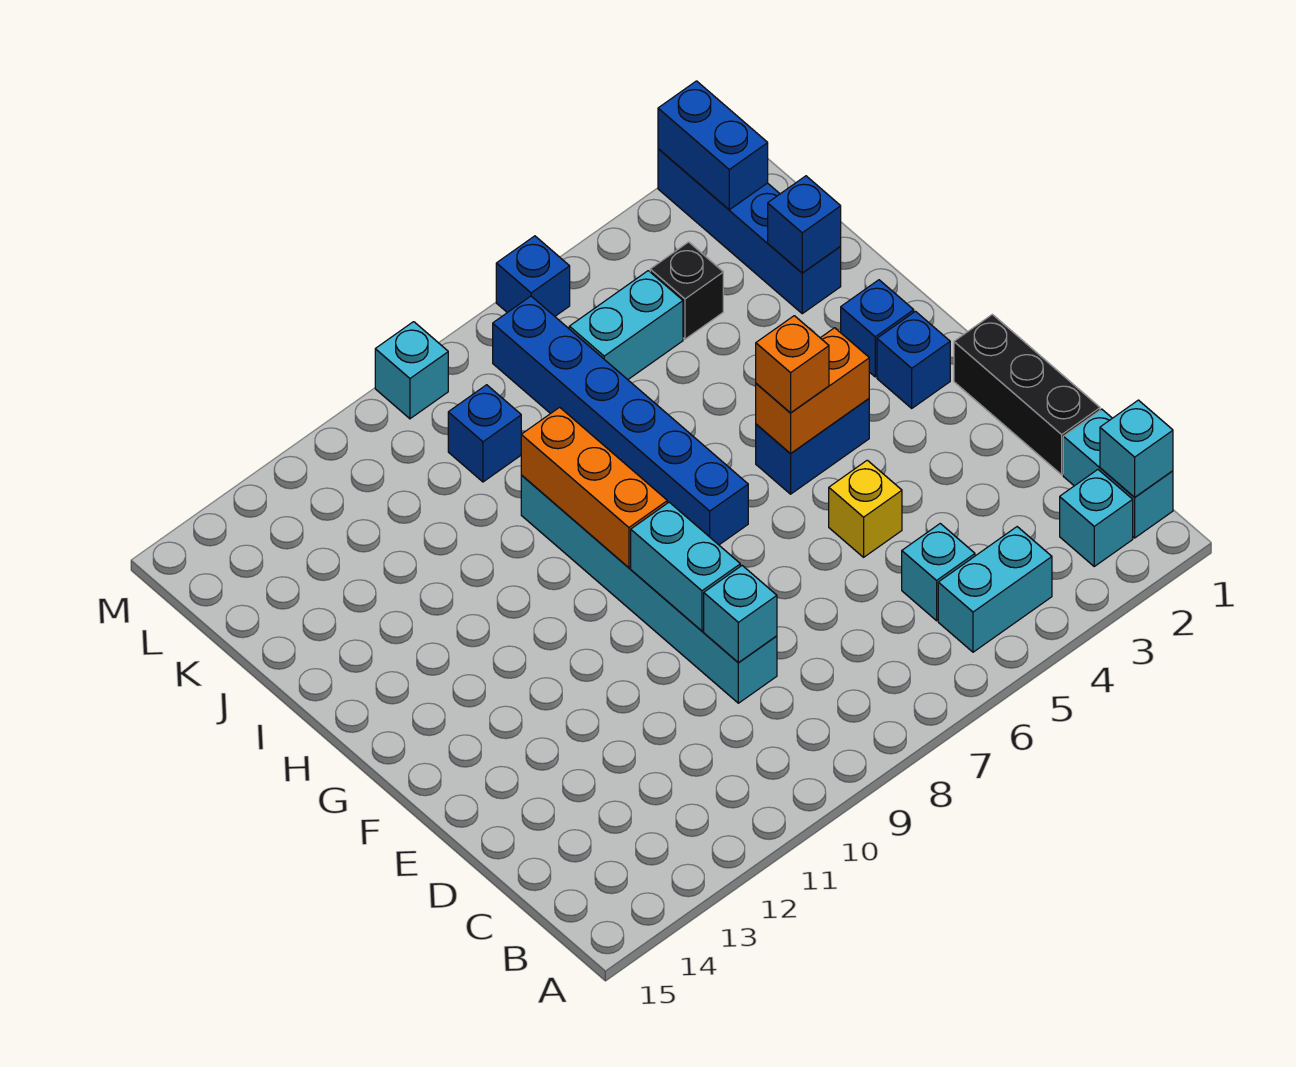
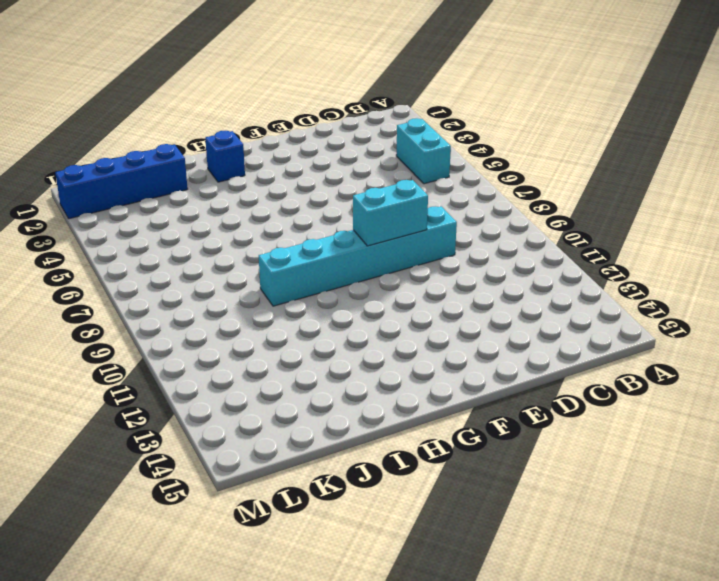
none -> cyan 1x2 brick [1063,409,1173,538]
none -> cyan 1x1 brick [1060,470,1133,566]
none -> cyan 1x1 brick [902,524,975,621]

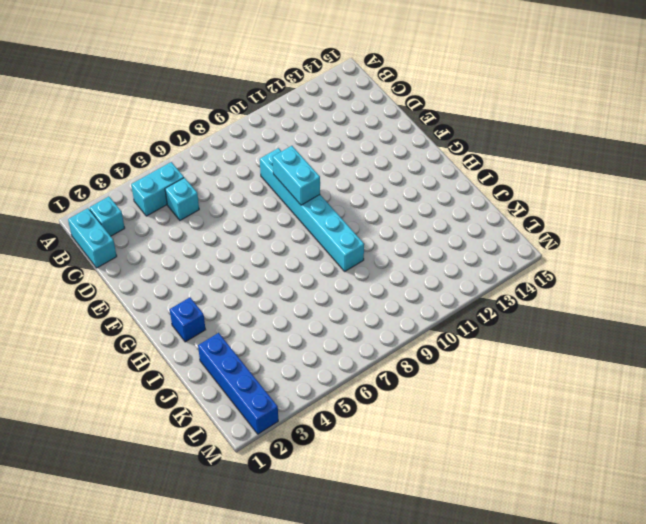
none -> black 1x3 brick [954,314,1100,475]
none -> yellow 1x1 brick [829,460,902,557]
none -> blue 1x1 brick [877,311,950,408]

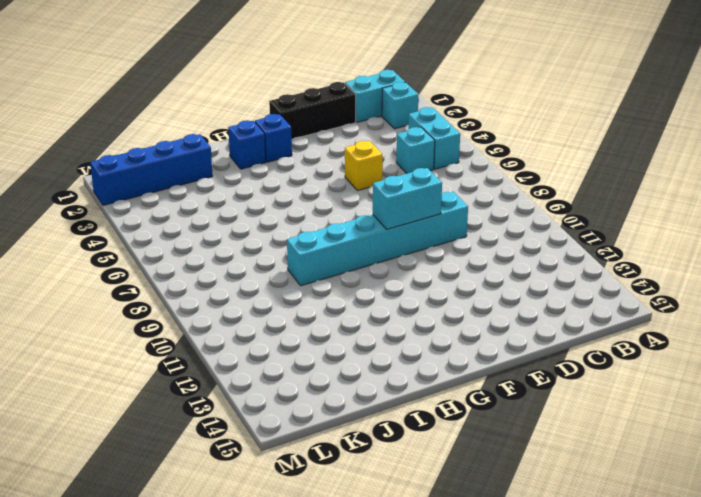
none -> blue 1x2 brick [756,399,869,494]
none -> blue 1x6 brick [493,296,748,545]
none -> black 1x1 brick [650,242,723,339]

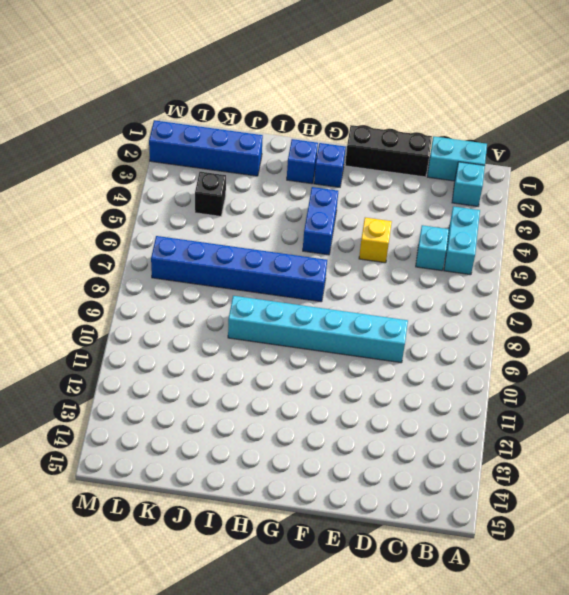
none -> cyan 1x2 brick [569,271,683,380]
none -> blue 1x1 brick [448,385,521,482]
none -> blue 1x1 brick [496,236,570,316]

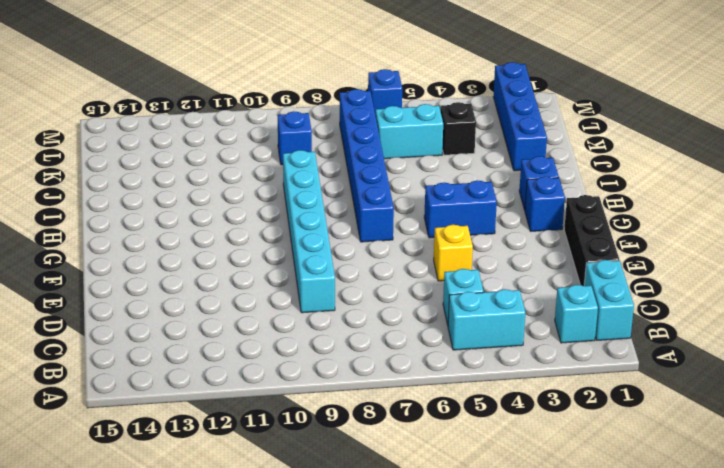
none -> cyan 1x1 brick [375,322,448,419]
none -> cyan 1x1 brick [1100,400,1173,497]
none -> cyan 1x1 brick [704,566,777,663]

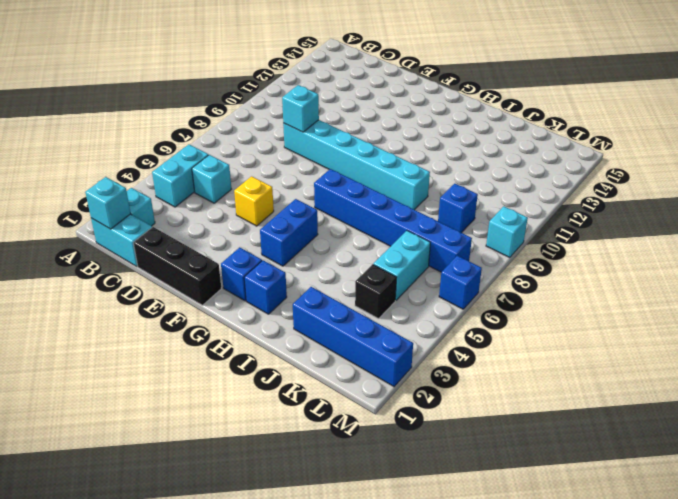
none -> cyan 1x2 brick [631,502,740,631]
none -> orange 1x2 brick [756,328,869,454]
none -> orange 1x3 brick [521,407,667,568]

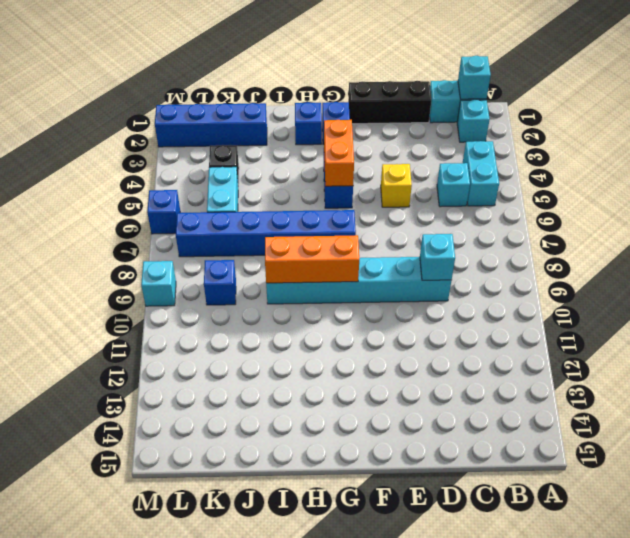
none -> cyan 1x2 brick [631,502,740,631]
none -> blue 1x1 brick [768,176,841,273]
none -> blue 1x2 brick [658,81,768,210]

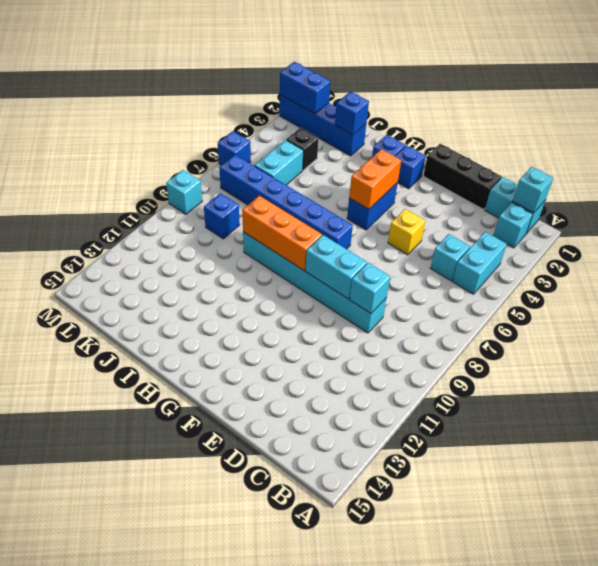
none -> orange 1x1 brick [756,316,829,413]

